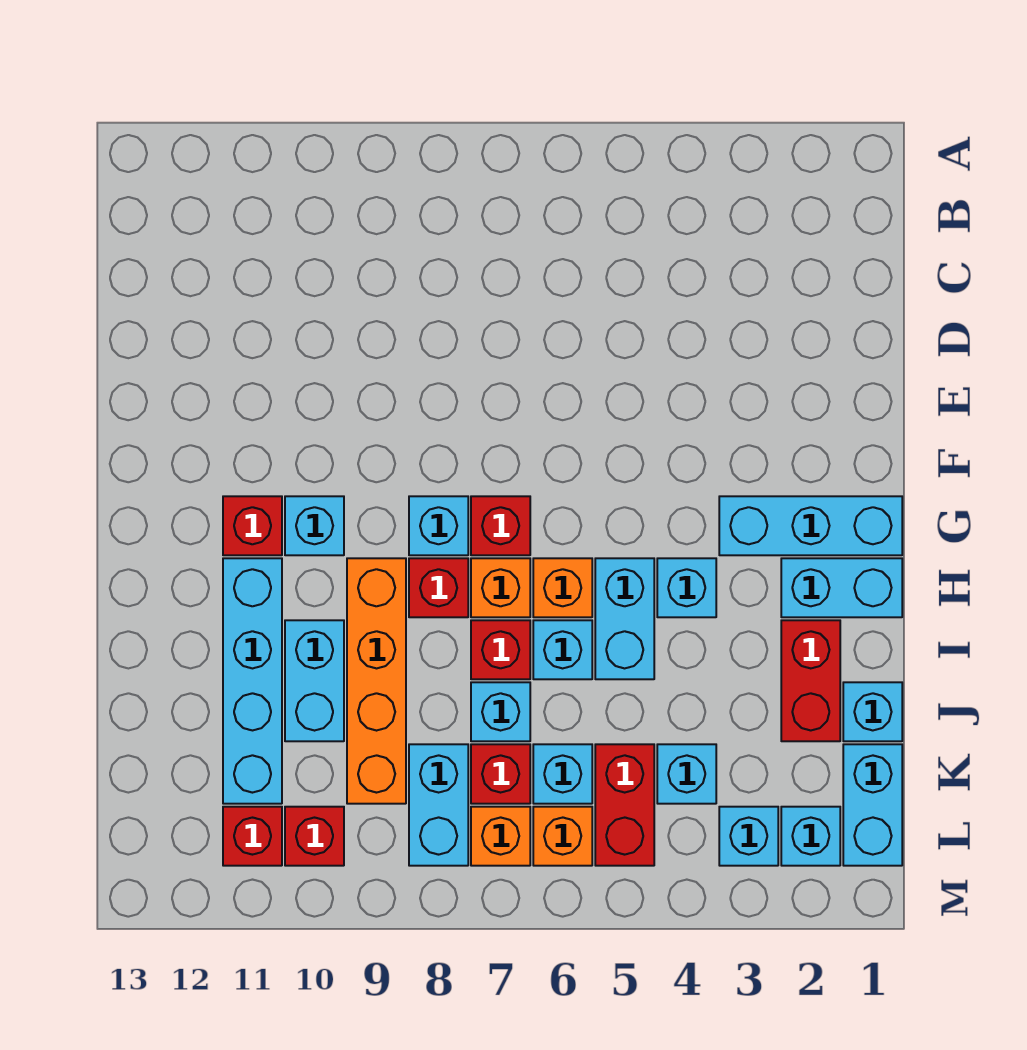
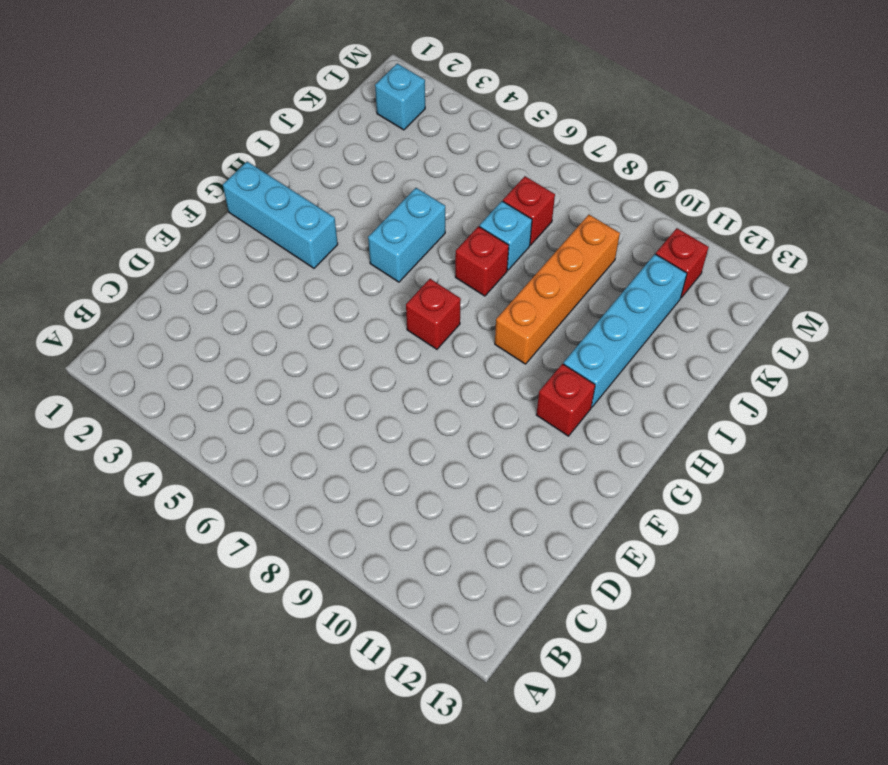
none -> cyan 1x1 brick [409,496,468,555]
none -> cyan 1x1 brick [285,496,344,555]
none -> cyan 1x2 brick [781,558,902,617]
none -> cyan 1x1 brick [657,558,716,617]

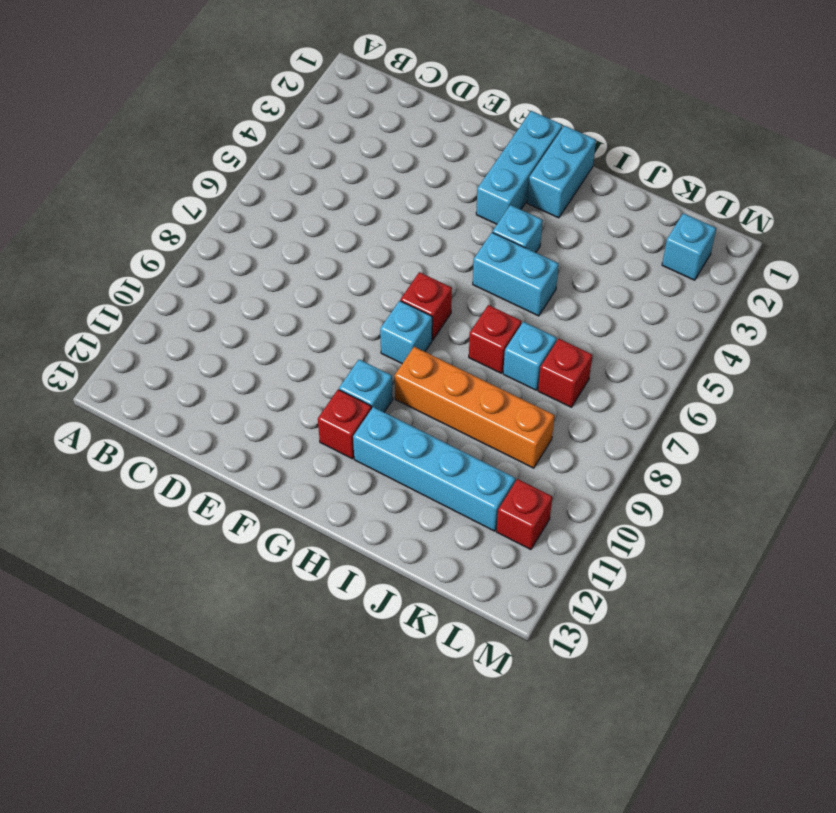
none -> orange 1x1 brick [533,558,592,617]
none -> orange 1x1 brick [471,558,530,617]
none -> red 1x1 brick [409,558,468,617]
none -> red 1x2 brick [781,620,840,741]

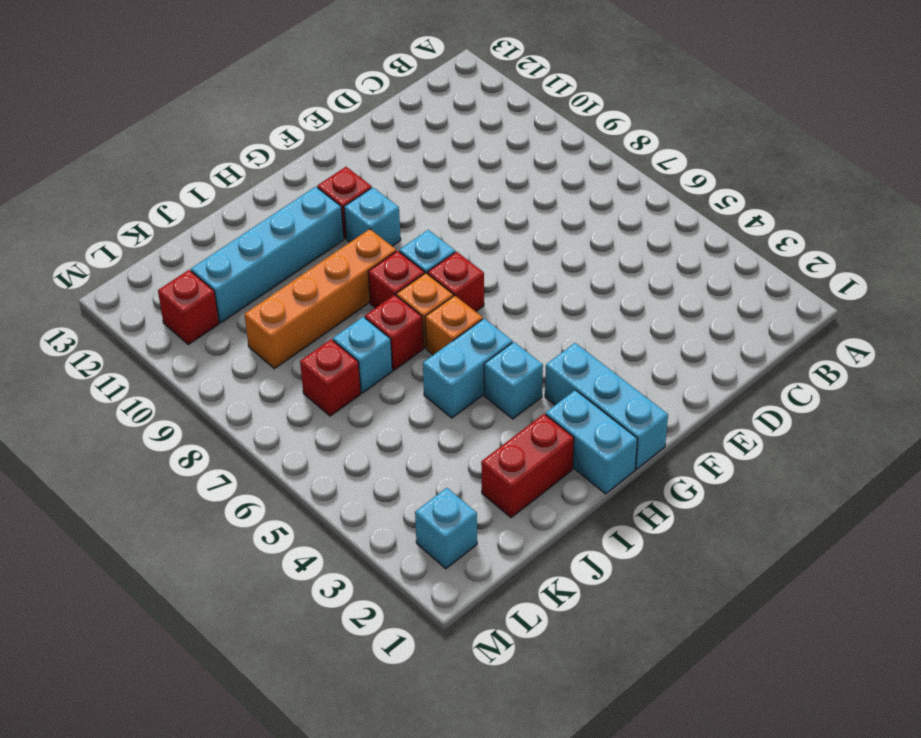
none -> cyan 1x1 brick [533,620,592,679]
none -> cyan 1x2 brick [285,620,344,741]
none -> cyan 1x1 brick [843,682,902,741]
none -> cyan 1x2 brick [843,744,902,866]

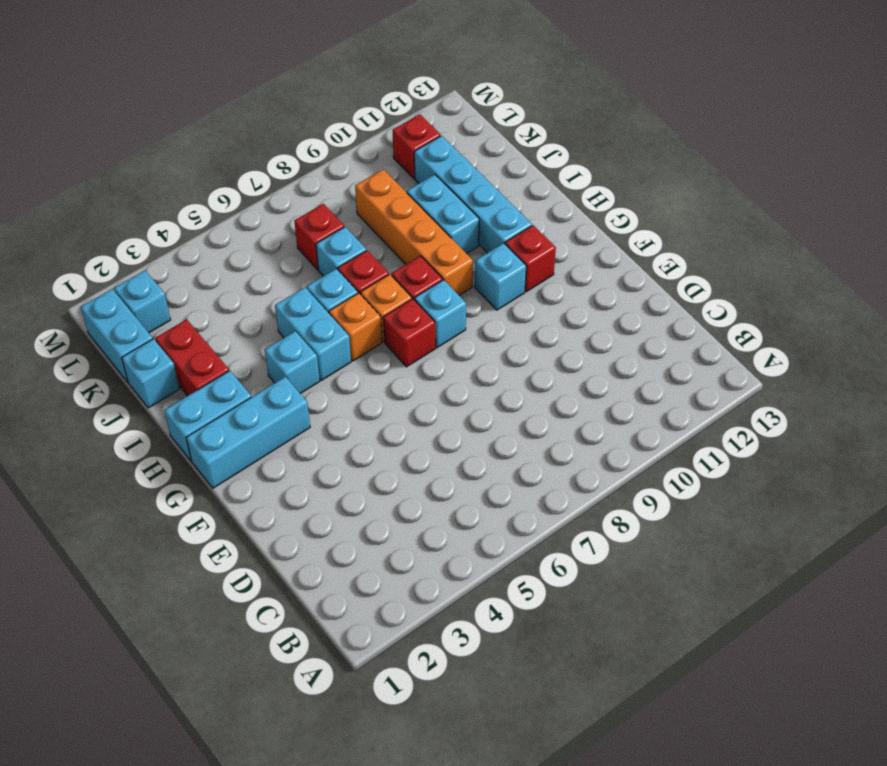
none -> cyan 1x1 brick [657,744,716,804]
none -> red 1x2 brick [595,744,654,866]
none -> cyan 1x1 brick [533,744,592,804]
none -> cyan 1x2 brick [409,744,468,866]

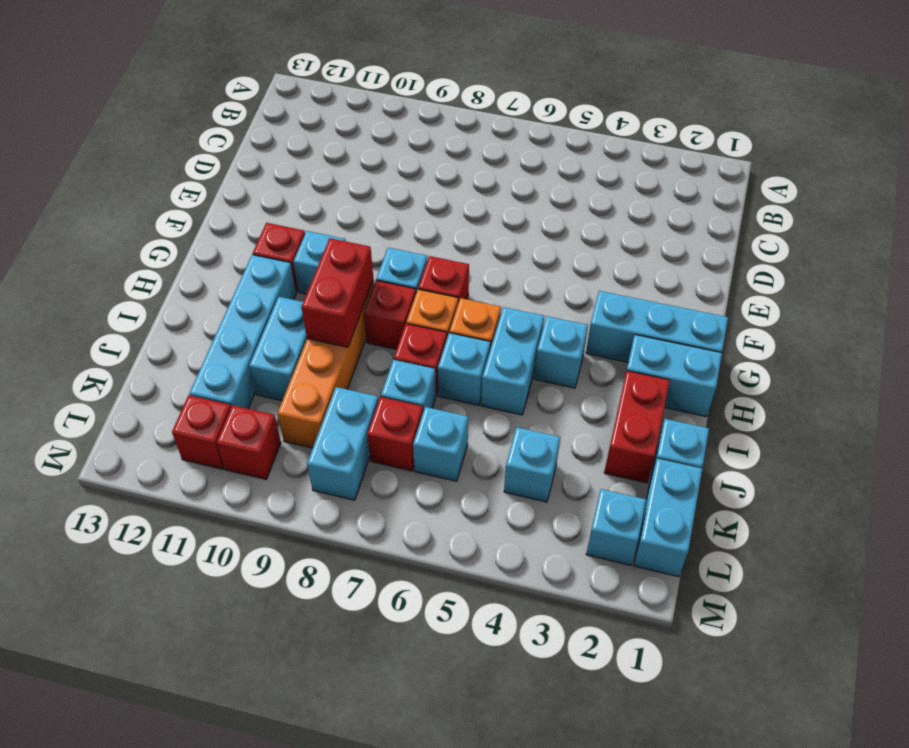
red 1x2 brick [302,238,374,347] -> red 1x2 brick moved to [595,744,654,866]
none -> cyan 1x1 brick [719,807,778,866]
none -> orange 1x1 brick [533,807,592,866]
none -> orange 1x1 brick [471,807,530,866]

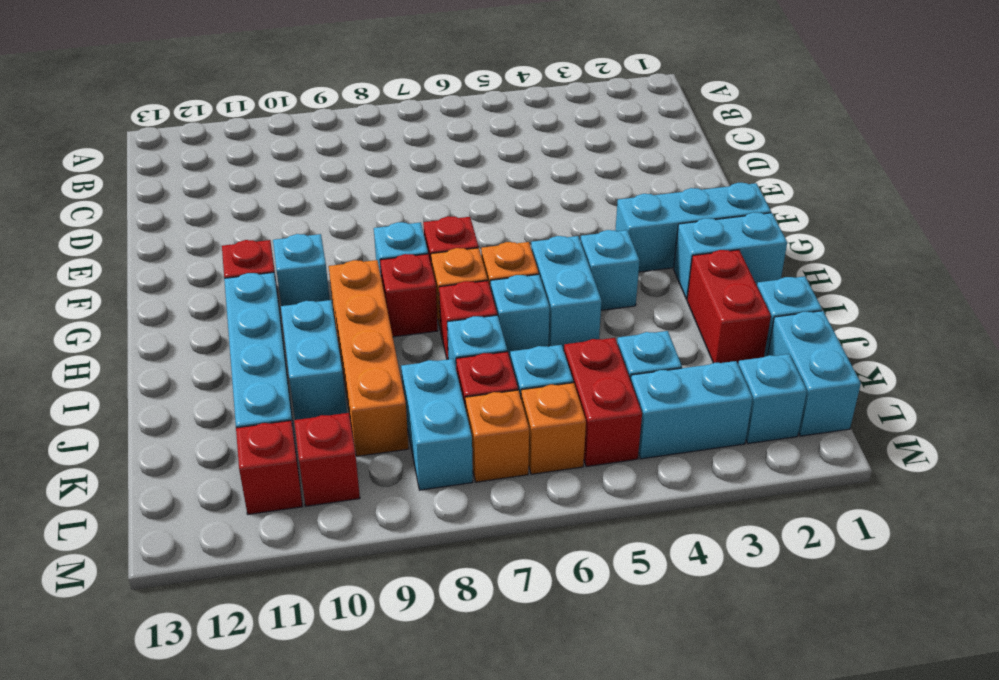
cyan 1x2 brick [631,361,753,459] -> cyan 1x1 brick [719,807,778,866]

